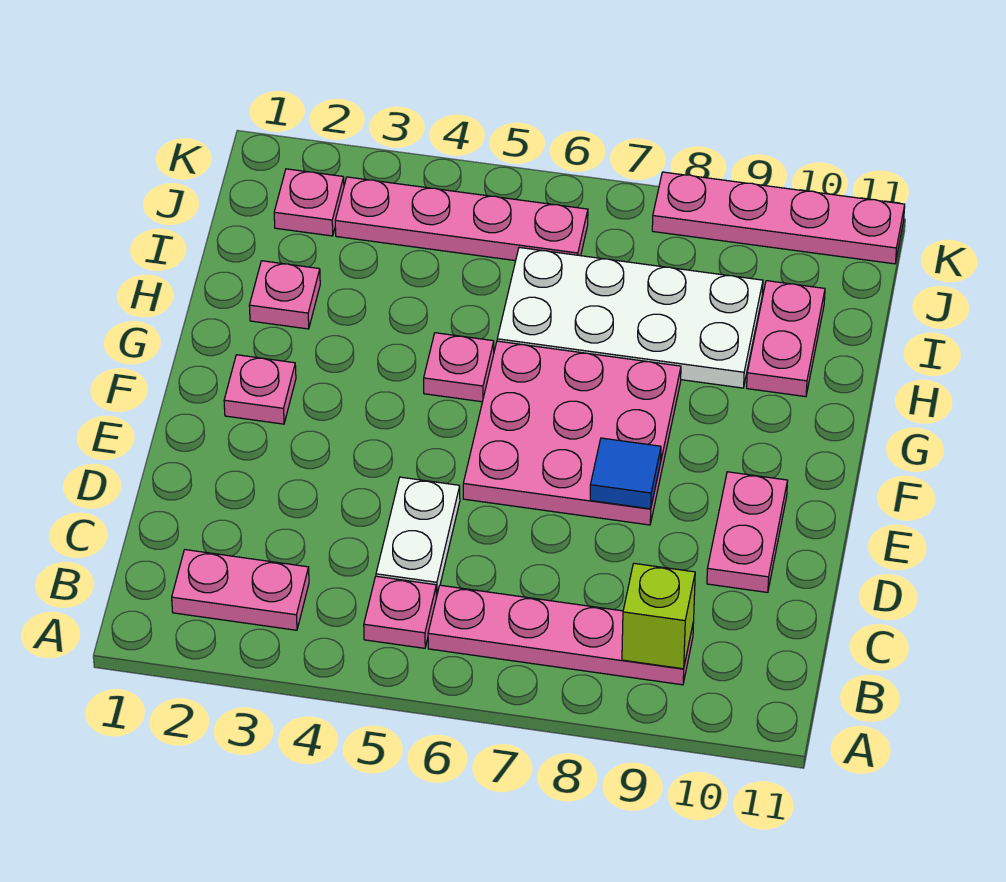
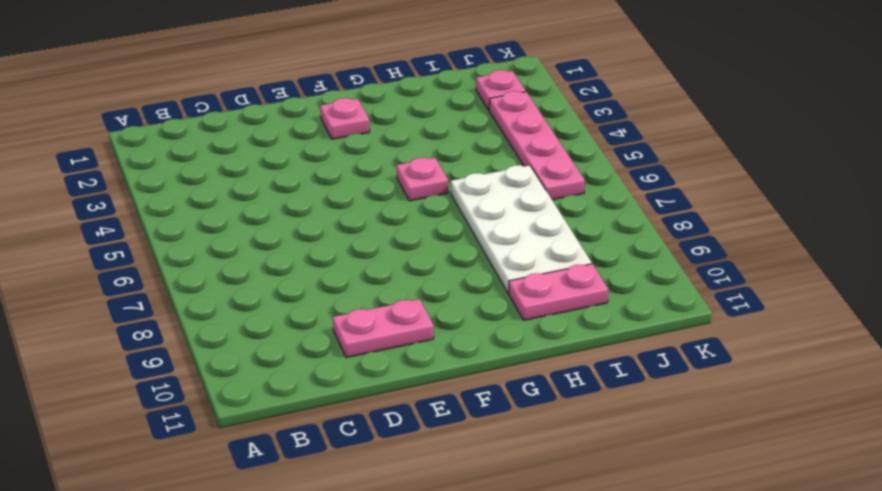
none -> pink 1x2 plate [172,550,309,630]
none -> pink 1x1 plate [364,576,437,648]
none -> pink 1x4 plate [428,585,694,685]

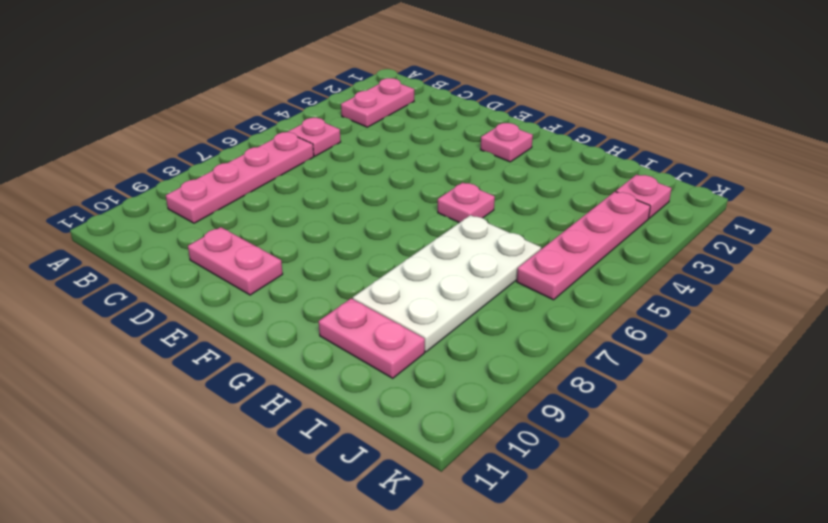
none -> white 1x2 plate [376,477,460,597]
none -> pink 3x3 plate [463,341,681,525]
none -> pink 1x1 plate [249,261,320,329]

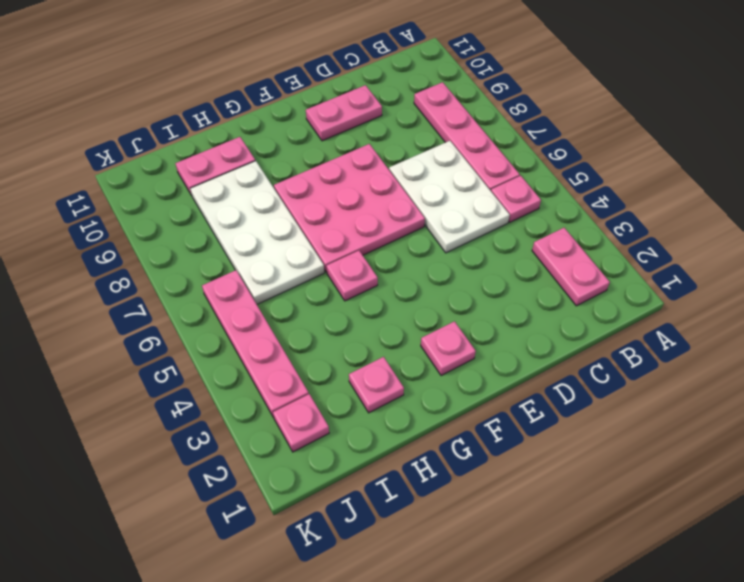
white 2x3 plate [389,141,510,253] -> white 1x2 plate [376,477,460,597]
none -> pink 1x4 plate [652,172,905,264]
none -> lime 1x1 brick [622,563,695,669]
none -> blue 1x1 tile [590,438,661,509]

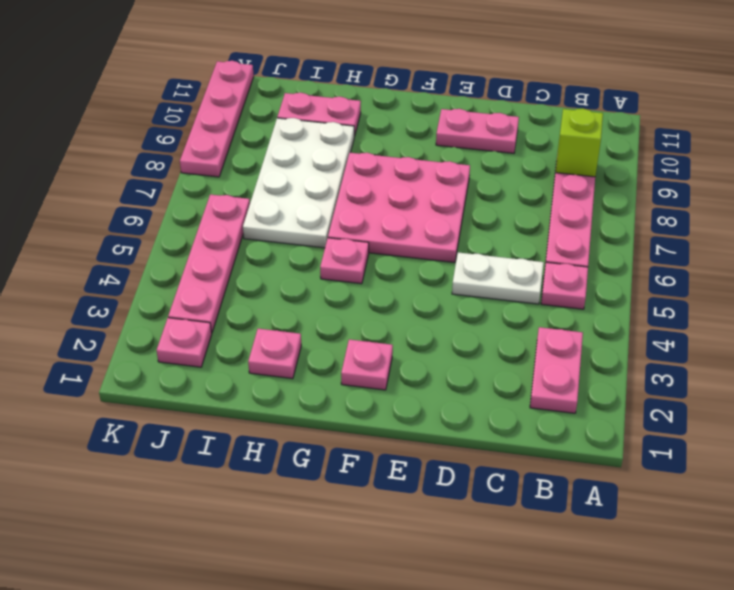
none -> blue 1x1 tile [590,438,661,509]

